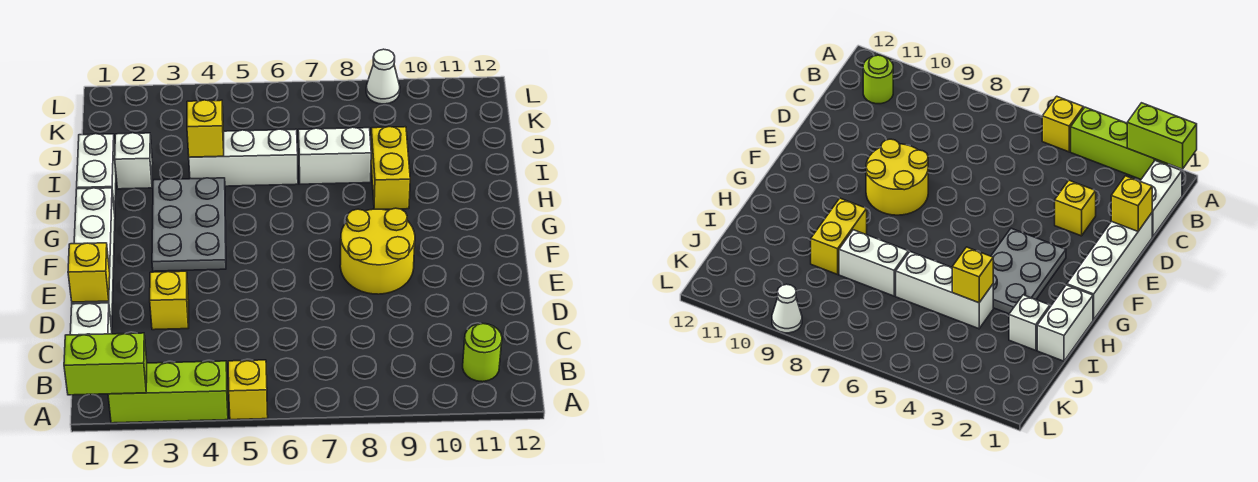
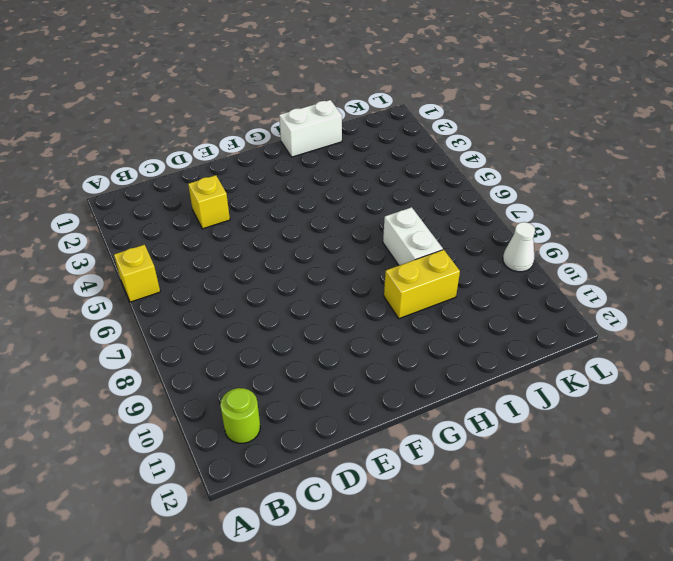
none -> lime 1x3 brick [108,361,228,423]
none -> white 1x2 brick [70,303,112,335]
none -> white 1x4 brick [72,188,115,330]

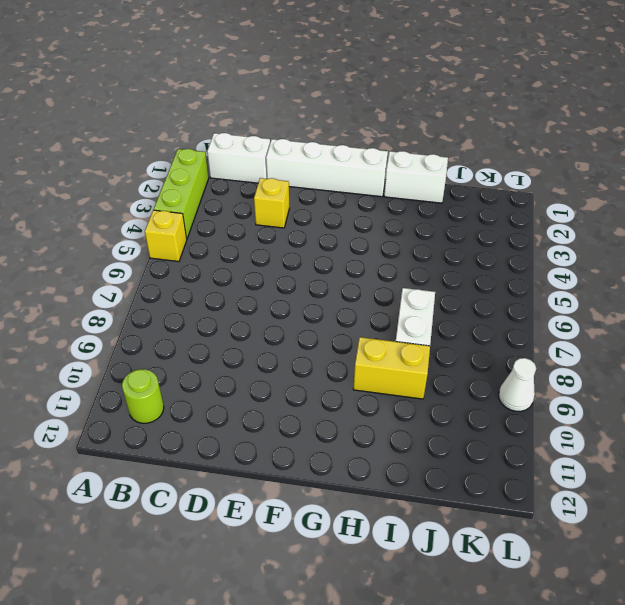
none -> yellow 2x2 round brick [340,208,415,294]
none -> grey 2x3 plate [152,178,226,271]
none -> white 1x1 brick [115,133,153,189]

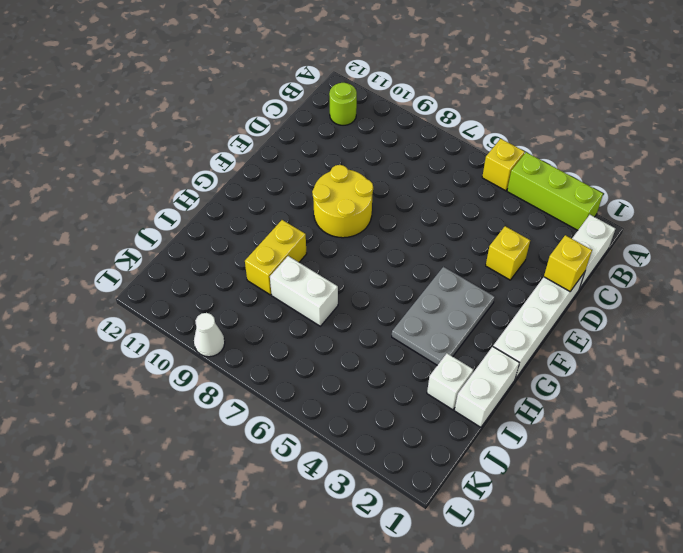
none -> white 1x3 brick [189,129,298,186]
none -> lime 1x2 brick [64,333,147,395]
none -> yellow 1x1 brick [187,100,224,157]

